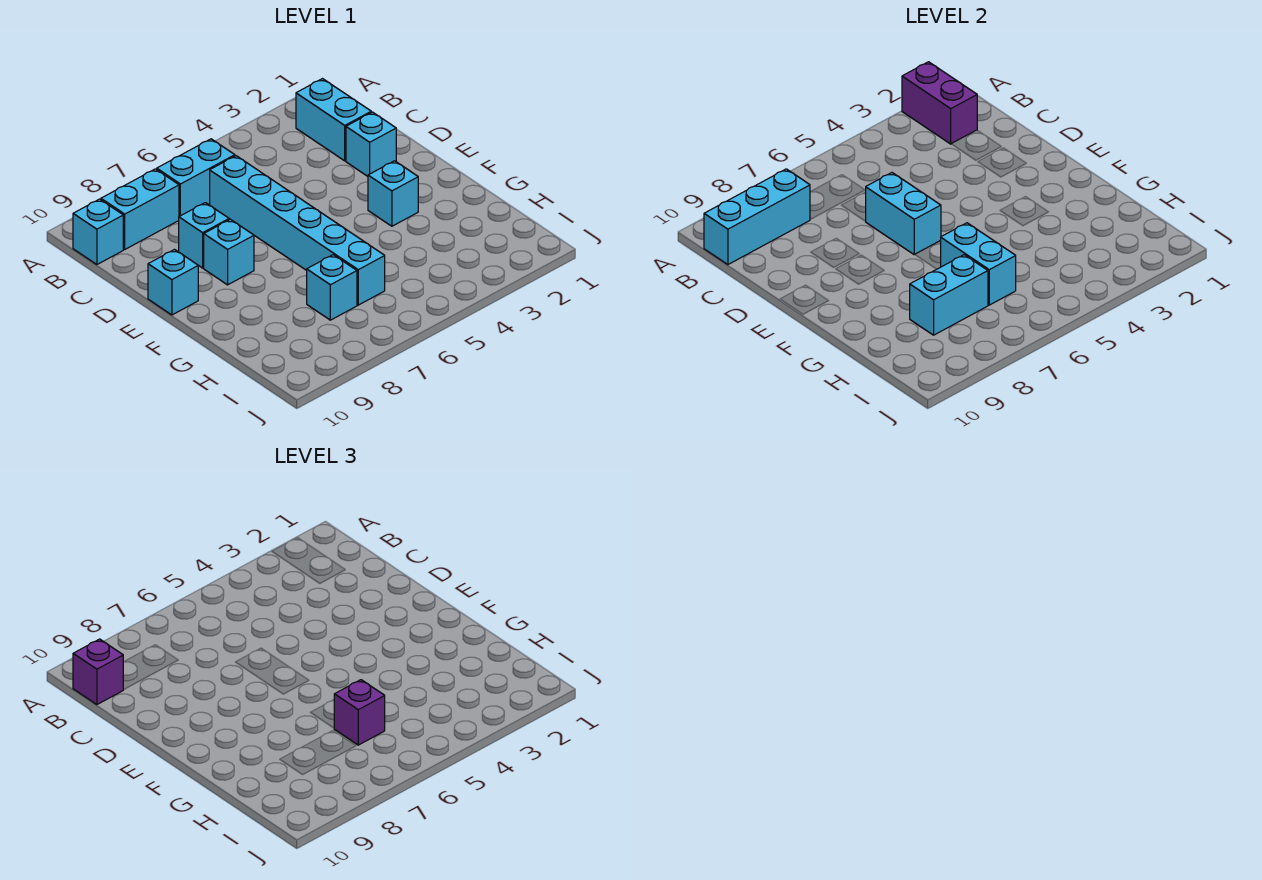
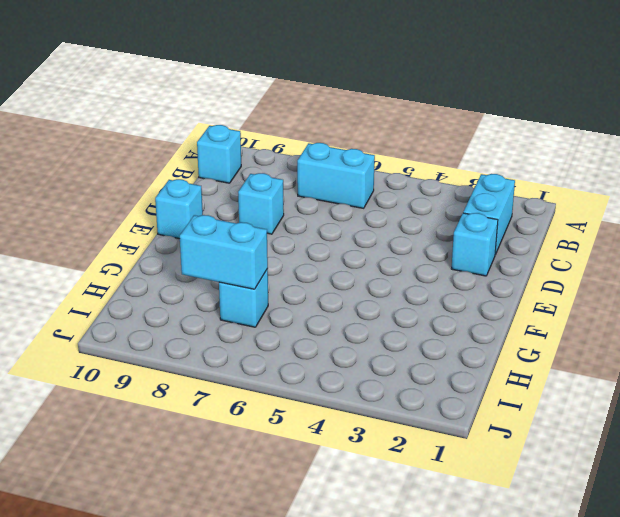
none -> cyan 1x2 brick [101,169,179,249]
none -> cyan 1x6 brick [210,156,385,305]
none -> cyan 1x1 brick [204,219,254,285]

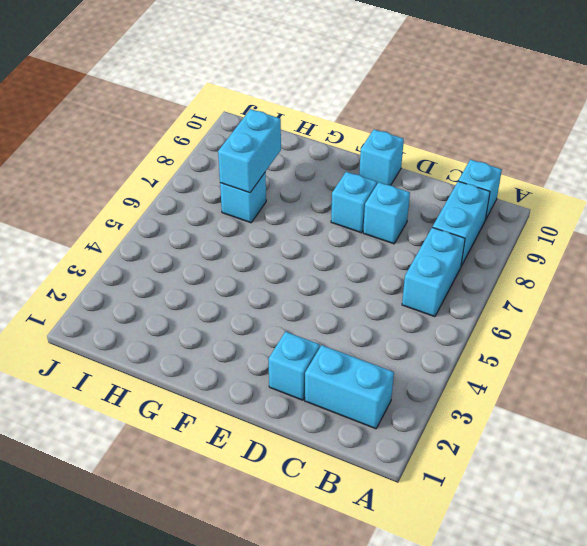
none -> cyan 1x6 brick [210,156,385,305]
none -> cyan 1x1 brick [368,161,418,226]
none -> purple 1x2 brick [902,62,977,144]

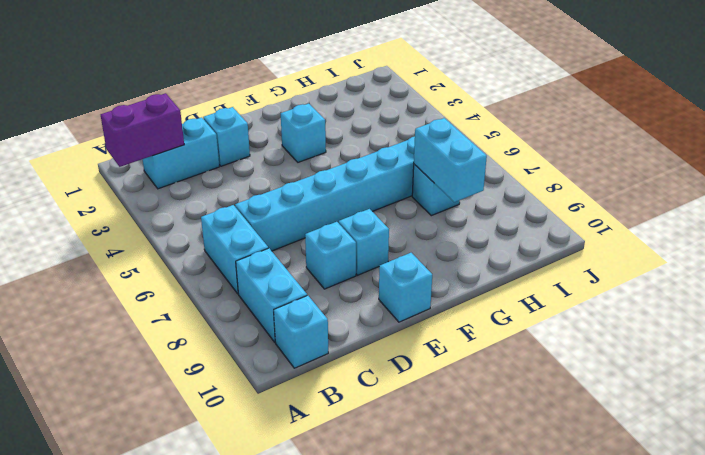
none -> cyan 1x3 brick [704,169,810,265]
none -> cyan 1x2 brick [865,173,941,255]
none -> cyan 1x2 brick [941,223,1016,305]

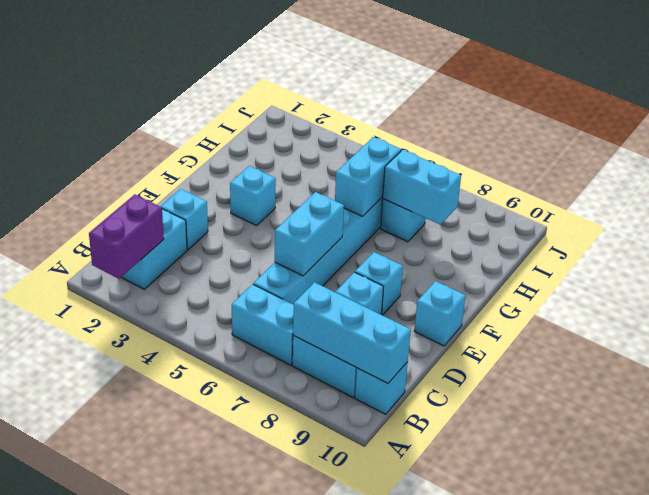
none -> purple 1x1 brick [73,639,123,705]
none -> purple 1x1 brick [334,680,385,745]

